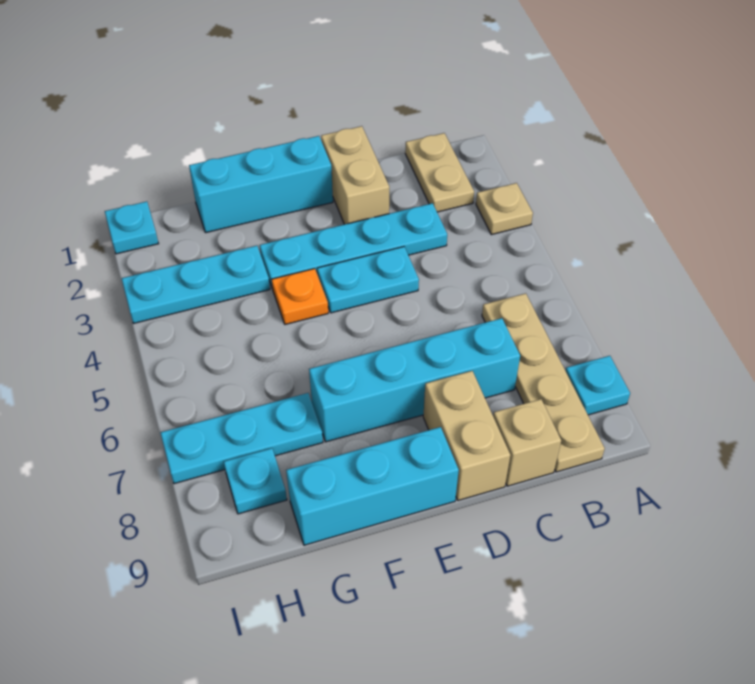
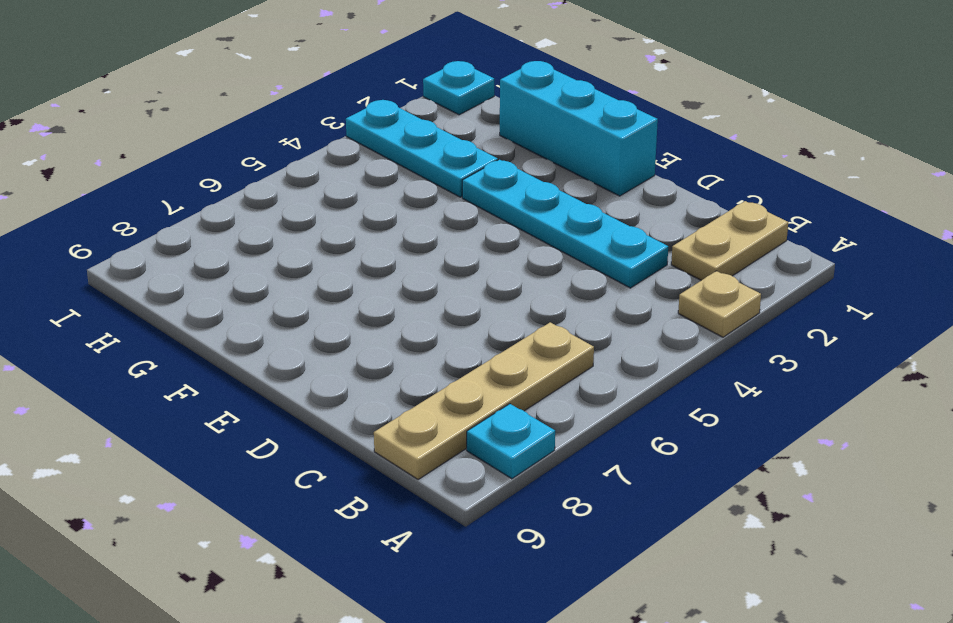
none -> cyan 1x4 brick [309,318,520,442]
none -> tan 1x1 brick [493,399,561,486]
none -> tan 1x2 brick [321,126,389,224]

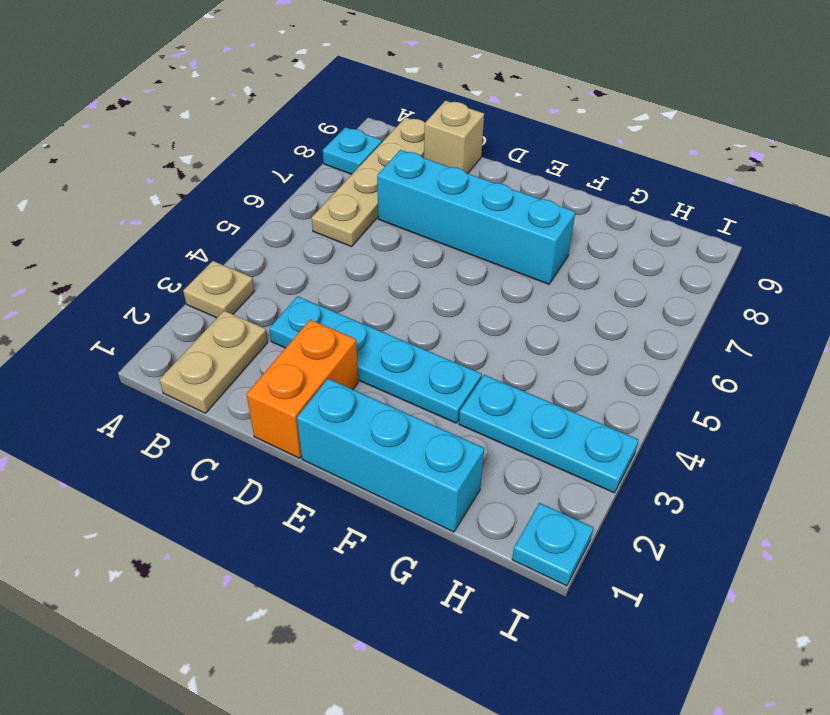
orange 1x2 brick [246,320,358,458] -> tan 1x2 brick [321,126,389,224]
none -> cyan 1x2 plate [317,247,419,313]
none -> tan 1x2 brick [423,371,510,500]
none -> cyan 1x3 brick [286,427,459,545]

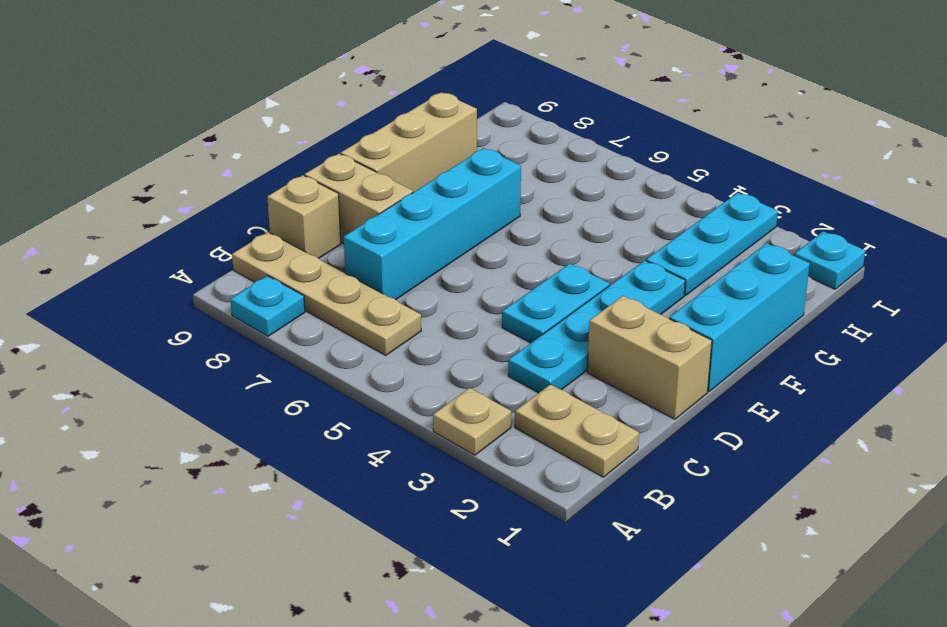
tan 1x3 brick [341,92,477,192] -> cyan 1x3 brick [286,427,459,545]
none -> orange 1x1 plate [272,269,328,324]
none -> cyan 1x3 plate [160,393,323,484]
none -> cyan 1x1 plate [224,448,287,514]

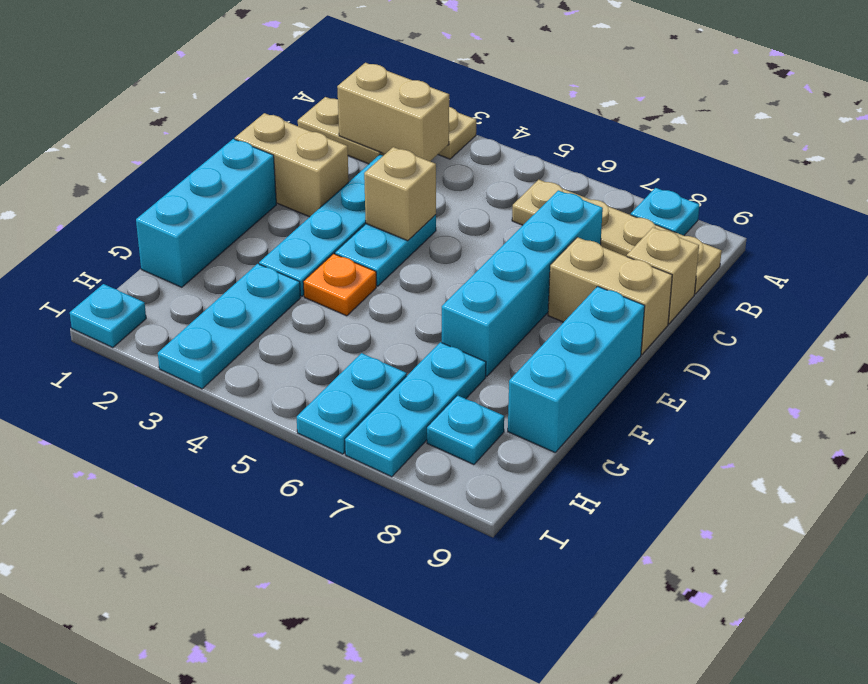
tan 1x2 brick [337,63,449,161] -> none
tan 1x1 brick [364,147,436,241] -> none
cyan 1x2 plate [297,353,407,454] -> none

